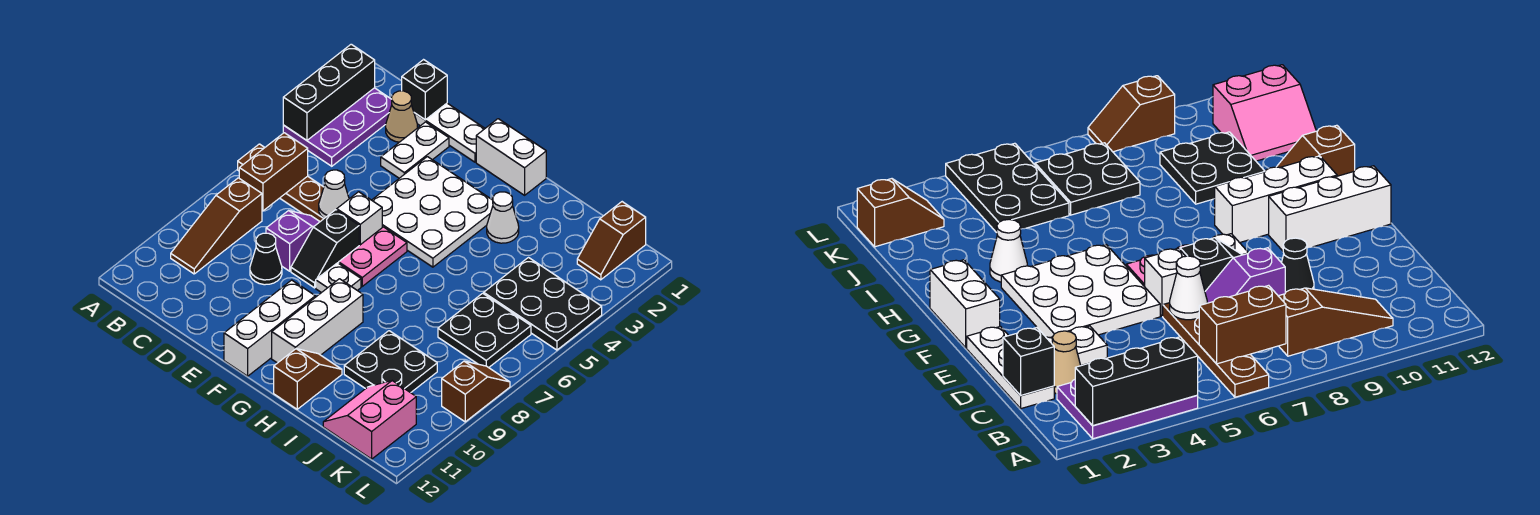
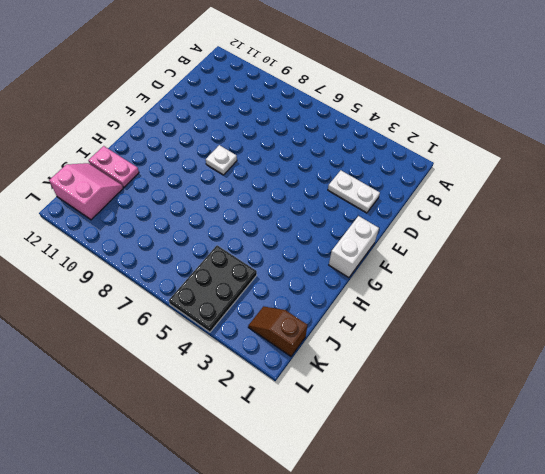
pink 1x2 plate [89,146,139,187] -> pink 1x2 plate moved to [339,227,407,286]
none -> purple 2x3 plate [283,88,392,166]
none -> brown 1x4 plate [238,144,324,221]
none -> brown 1x3 slope [171,178,262,274]

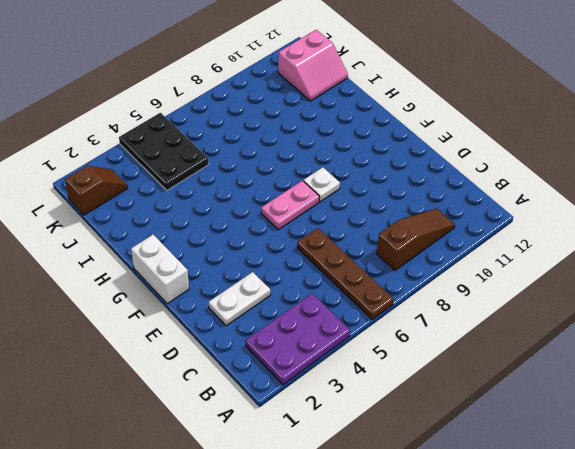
none -> white 1x3 plate [414,103,485,162]
none -> tan 1x1 cone [386,91,418,142]
none -> purple 1x2 slope [266,211,320,271]

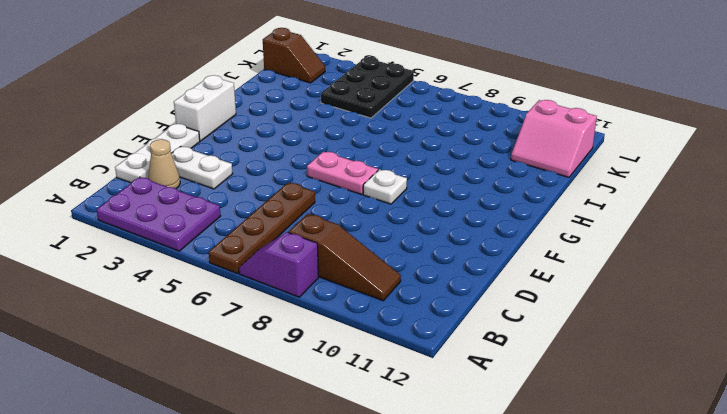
purple 1x2 slope [239,232,318,297] -> purple 1x2 slope moved to [266,211,320,271]
none -> black 1x1 cone [250,233,282,285]
none -> white 3x3 plate [372,157,493,267]
none -> white 1x1 brick [337,192,382,245]

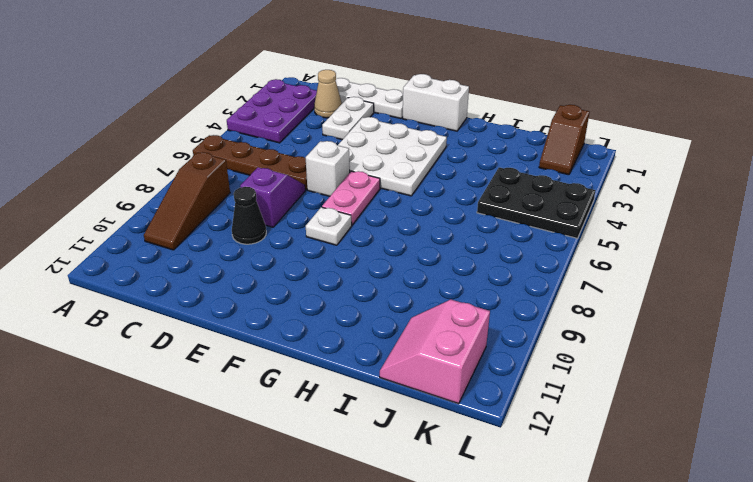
none -> black 1x2 slope [291,210,359,288]
none -> white 1x3 brick [224,280,315,376]
none -> white 1x3 brick [272,279,363,363]

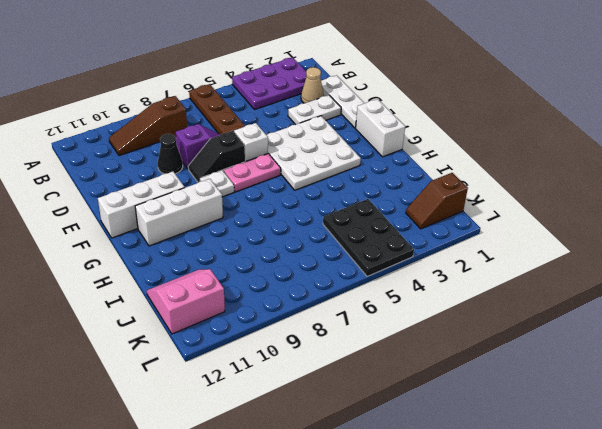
none -> white 1x1 cone [487,192,519,243]
none -> brown 1x2 slope [274,349,342,409]
none -> black 2x2 plate [344,331,437,393]

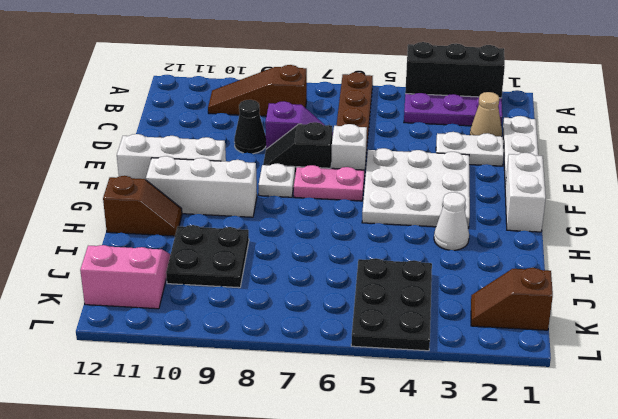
none -> black 2x2 plate [438,293,531,368]
none -> brown 1x2 slope [442,361,510,422]
none -> brown 1x2 brick [239,133,308,211]

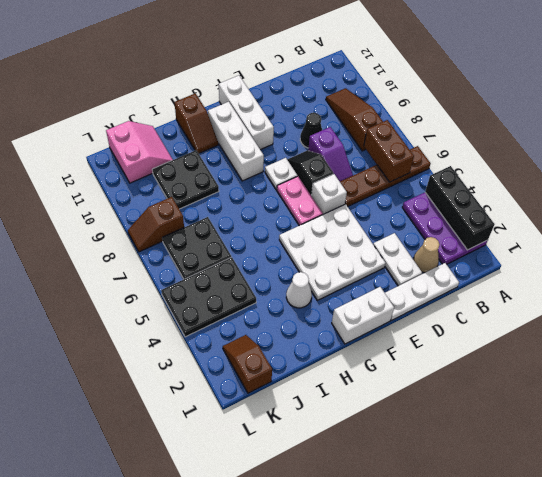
brown 1x2 slope [128,197,184,252] -> brown 1x2 slope turned to [442,361,510,422]
none -> black 1x1 brick [402,60,447,120]
none -> white 1x1 cone [319,170,349,218]

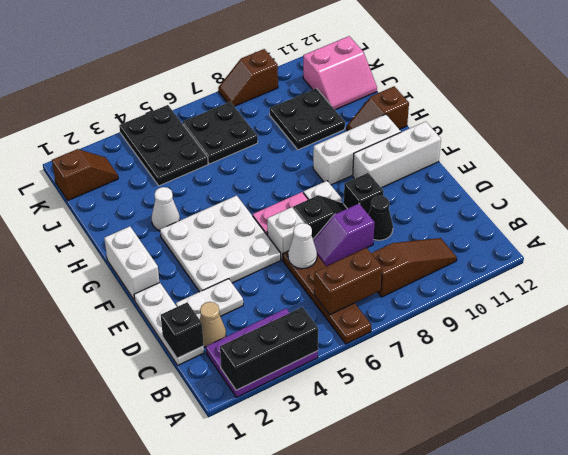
black 1x1 brick [344,173,384,214] -> none

